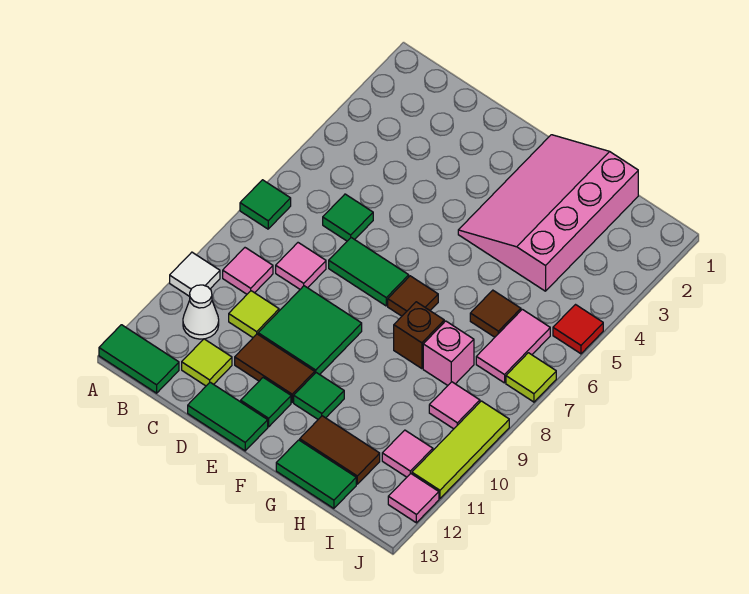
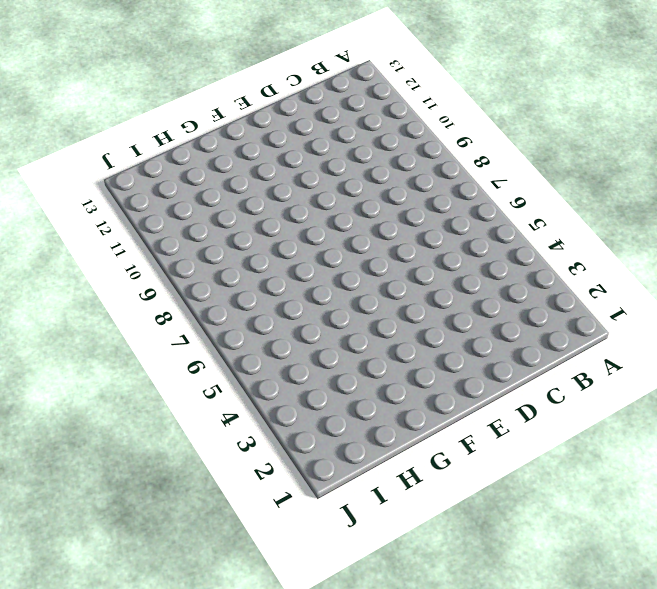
none -> green 1x1 tile [240,180,291,229]
none -> white 1x1 tile [170,252,220,297]
none -> green 1x2 tile [99,325,179,393]

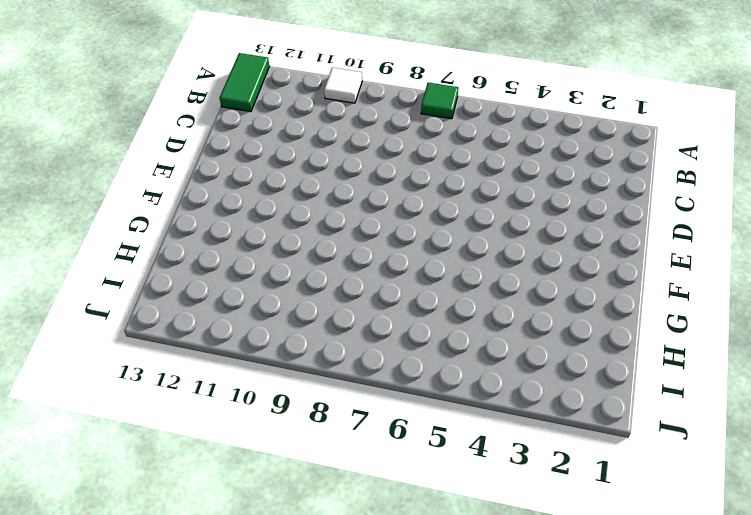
none -> pink 1x1 tile [223,248,273,294]
none -> white 1x1 cone [183,285,219,339]
none -> green 1x1 tile [323,194,373,241]

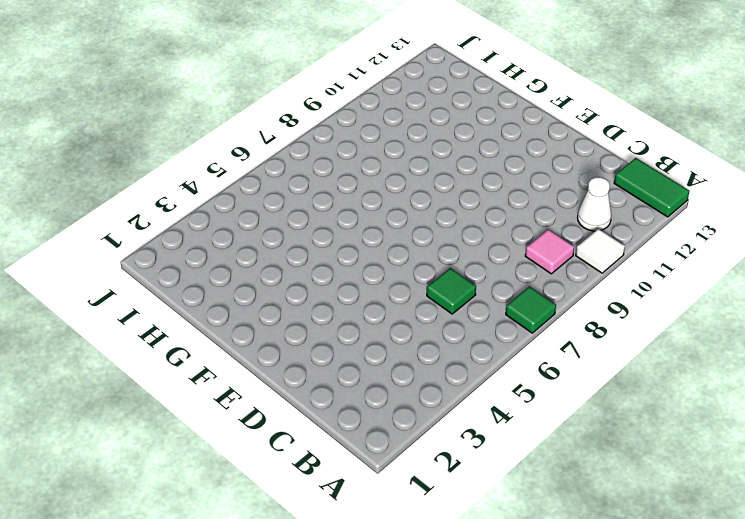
none -> pink 1x1 tile [276,243,326,289]
none -> lime 1x1 tile [229,291,279,337]
none -> lime 1x1 tile [182,339,232,386]

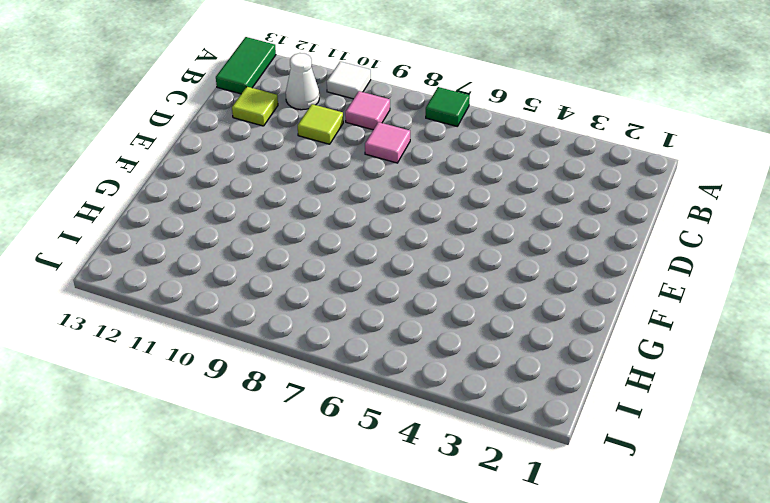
none -> green 1x1 tile [323,194,373,241]
none -> green 1x2 tile [329,238,409,306]
none -> green 2x2 tile [258,286,362,375]

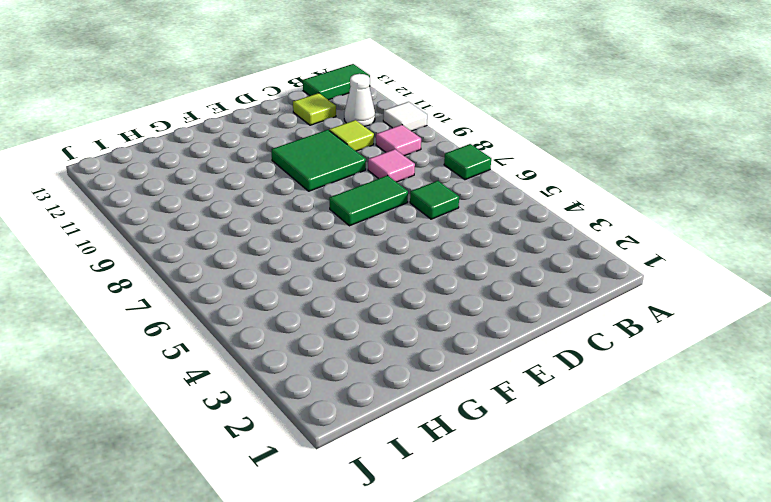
none -> brown 1x2 tile [235,334,315,402]
none -> green 1x2 tile [188,382,268,451]
none -> green 1x1 tile [241,378,291,427]

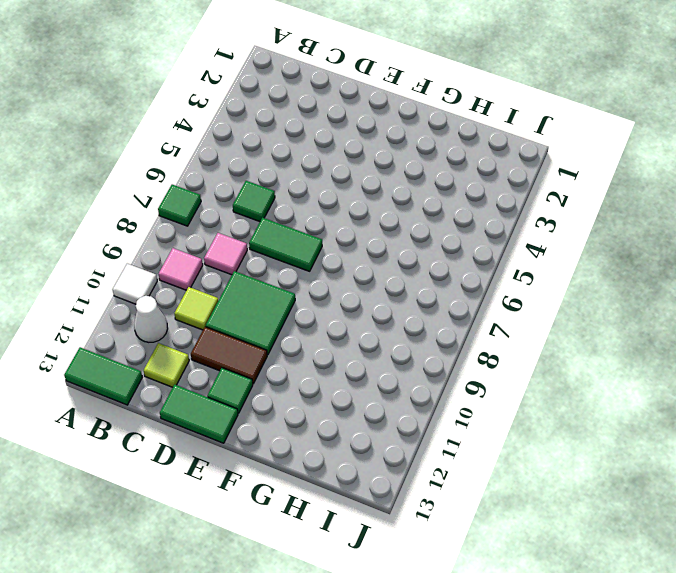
none -> pink 3x4 slope [458,135,638,291]
none -> brown 1x1 tile [388,276,438,316]
none -> green 1x1 tile [294,373,344,419]

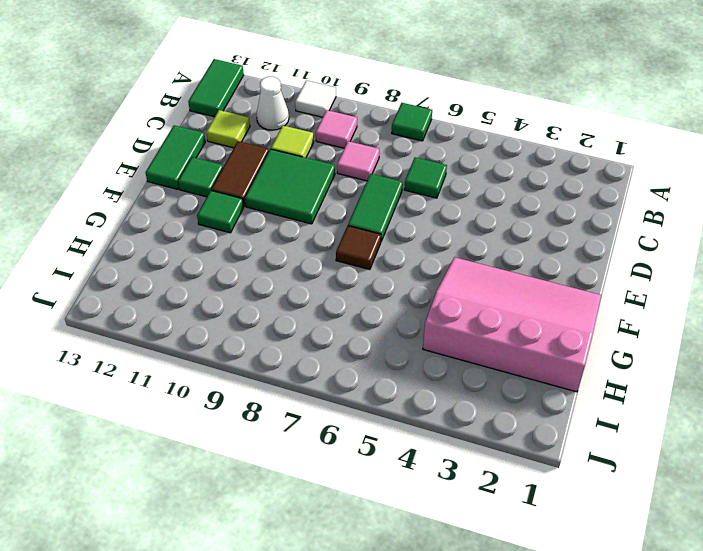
none -> brown 1x1 brick [394,302,444,369]
none -> brown 1x2 tile [300,416,380,484]
none -> green 1x2 tile [276,440,356,508]

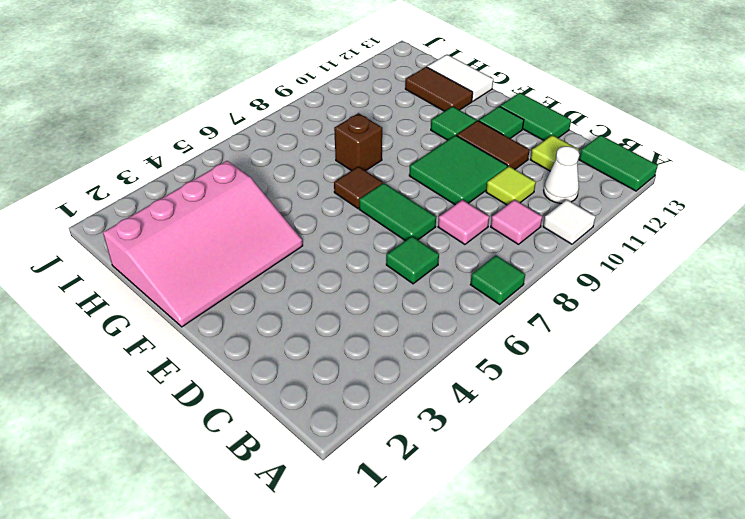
white 1x2 tile [427,55,493,101] -> green 1x2 tile [276,440,356,508]
none -> brown 1x1 tile [470,290,521,337]
none -> pink 1x1 brick [423,321,474,385]
none -> pink 1x2 tile [476,309,550,383]

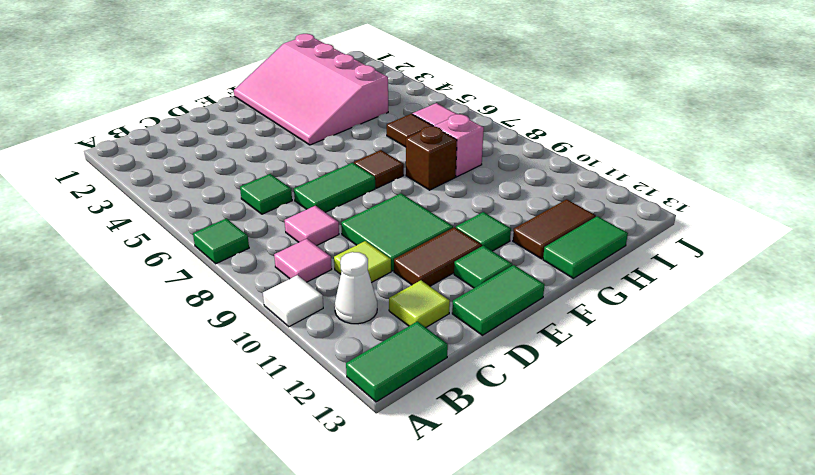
none -> pink 1x1 tile [429,382,480,429]
none -> pink 1x1 tile [382,430,433,477]
none -> red 1x1 tile [553,305,603,354]

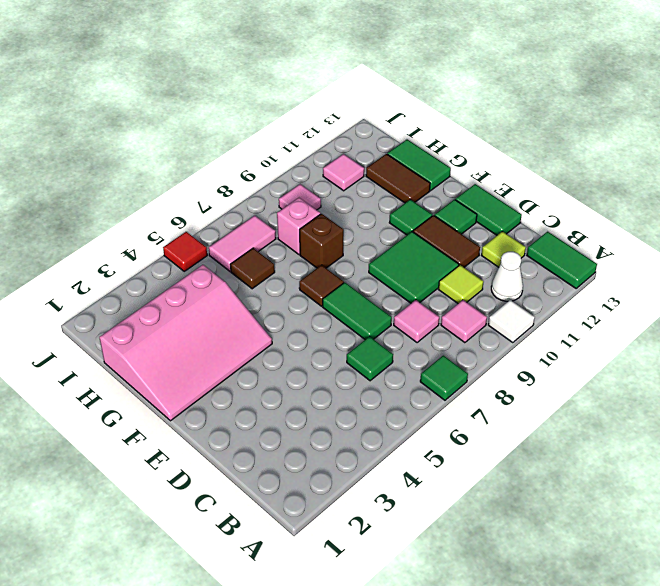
none -> lime 1x1 tile [506,353,556,402]
none -> lime 1x3 tile [412,401,509,499]
none -> pink 1x1 tile [388,474,439,523]

